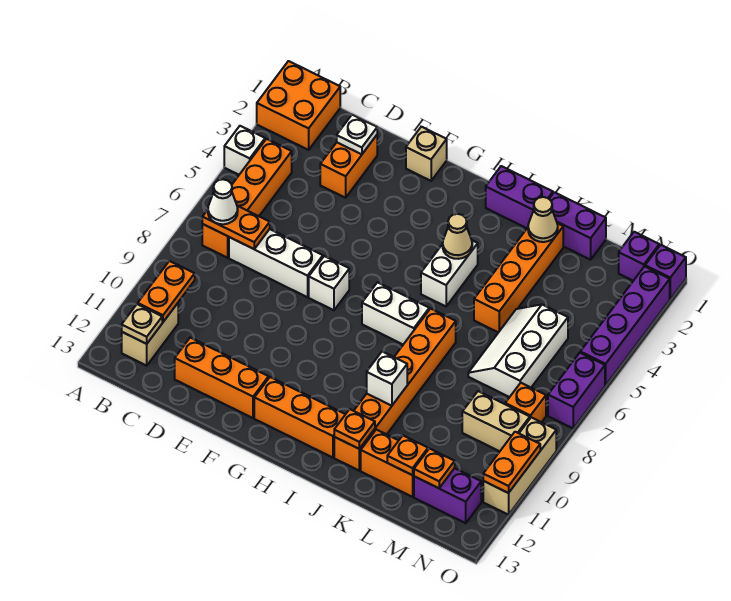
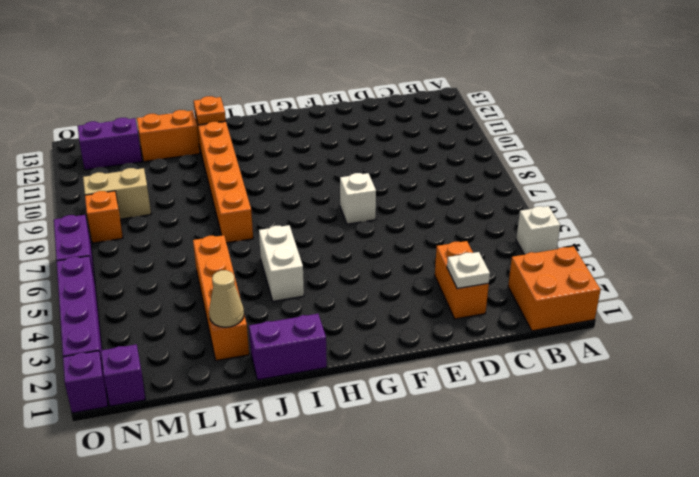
none -> orange 1x4 brick [202,139,292,258]
none -> tan 1x2 brick [122,303,178,366]
none -> white 1x3 brick [229,229,323,297]
none -> orange 1x3 brick [175,338,269,418]

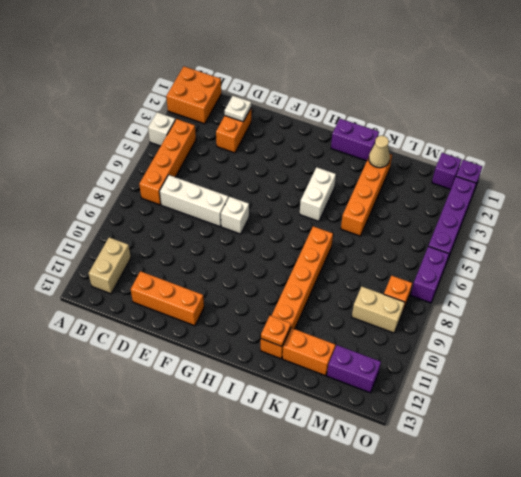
none -> tan 1x1 brick [406,127,447,181]
none -> orange 1x3 brick [254,377,345,458]
none -> white 1x2 brick [362,282,429,344]
none -> purple 1x2 brick [549,192,606,260]

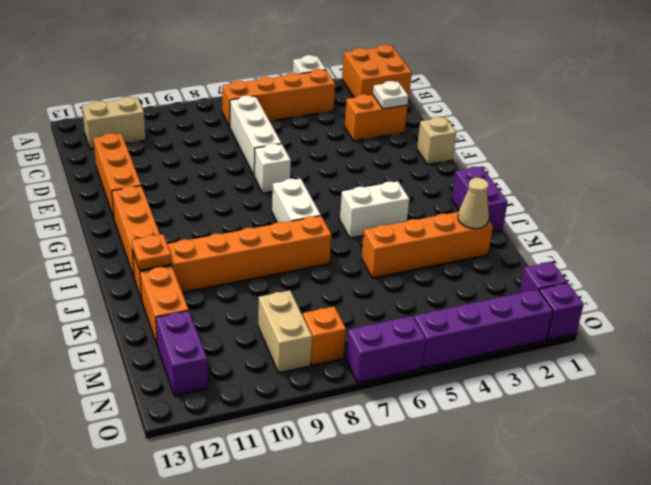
none -> purple 1x2 brick [549,192,606,260]
none -> white 2x3 slope [468,304,568,397]
none -> tan 1x3 brick [483,417,556,515]
none -> orange 1x2 plate [202,206,270,249]

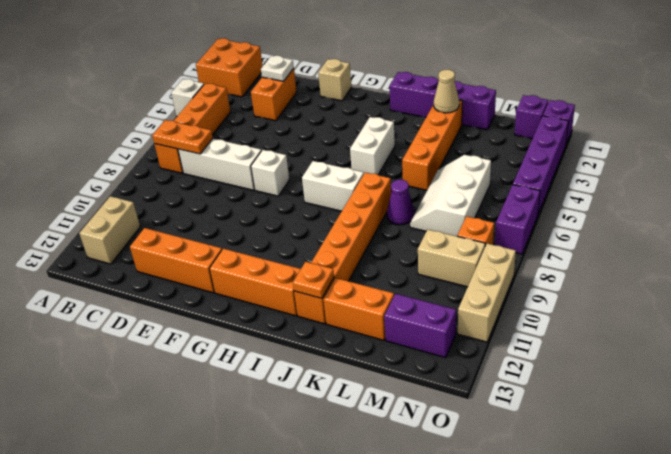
purple 1x1 cone [387,180,414,225] -> none
none -> orange 1x2 plate [138,261,195,322]
none -> tan 1x1 plate [122,304,162,344]
none -> tan 1x1 cone [443,214,472,259]
none -> white 1x1 brick [367,352,407,406]

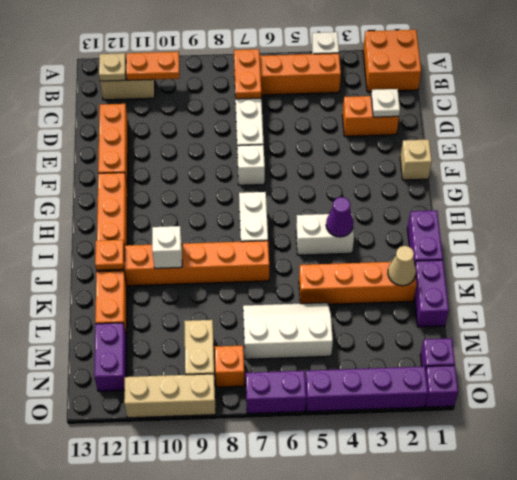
purple 1x1 cone [326,197,354,237] -> tan 1x1 cone [443,214,472,259]
none -> orange 1x1 plate [387,436,428,475]
none -> orange 1x1 plate [414,449,455,488]
none -> orange 1x2 plate [483,432,540,493]
none -> white 1x1 cone [208,179,238,224]

